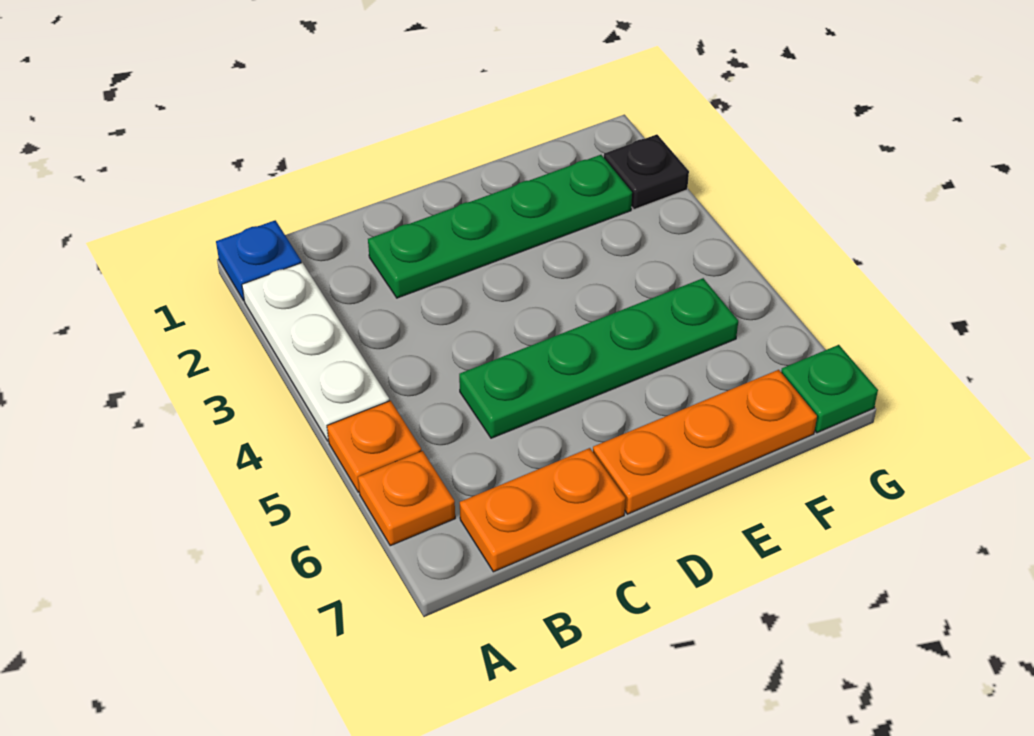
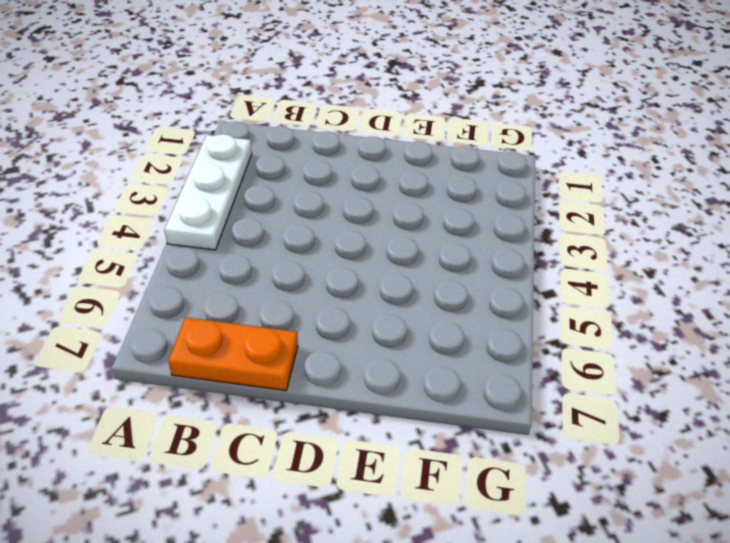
none -> blue 1x1 plate [216,220,301,301]
none -> orange 1x1 plate [327,401,421,492]

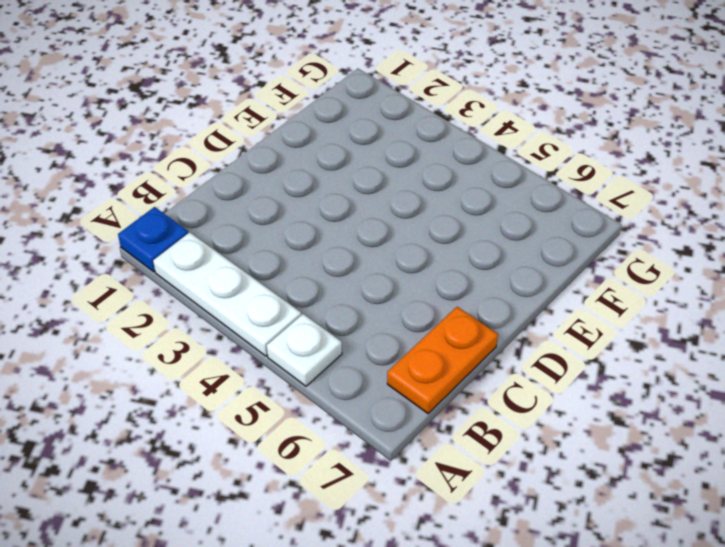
white 1x1 plate [267,314,342,386] -> orange 1x1 plate [327,401,421,492]
none -> orange 1x1 plate [358,451,455,546]
none -> green 1x4 plate [368,155,632,298]

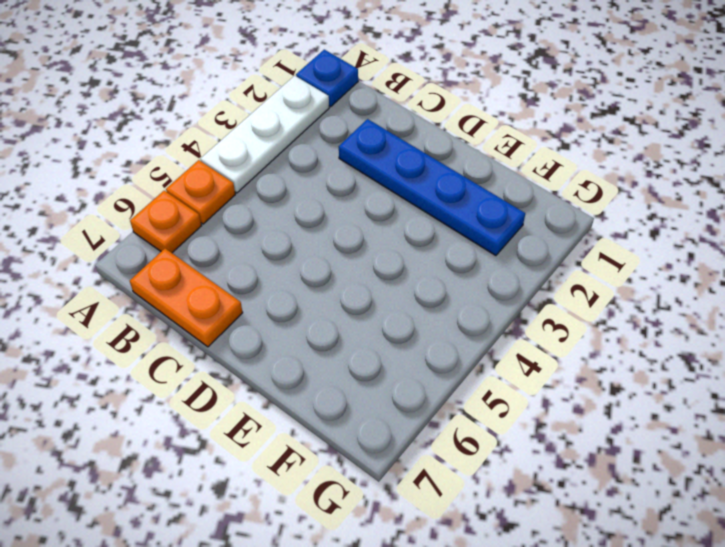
blue 1x4 plate [339,119,525,255] -> green 1x4 plate [368,155,632,298]
none -> green 1x4 plate [459,278,738,438]
none -> orange 1x3 plate [593,370,817,514]

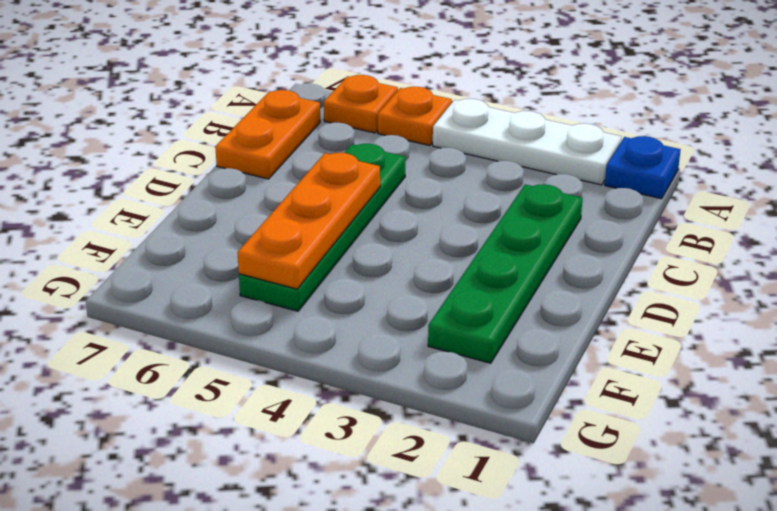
orange 1x3 plate [238,153,380,289] -> orange 1x3 plate moved to [593,370,817,514]
none -> black 1x1 plate [604,134,689,209]
none -> green 1x1 plate [781,345,878,433]

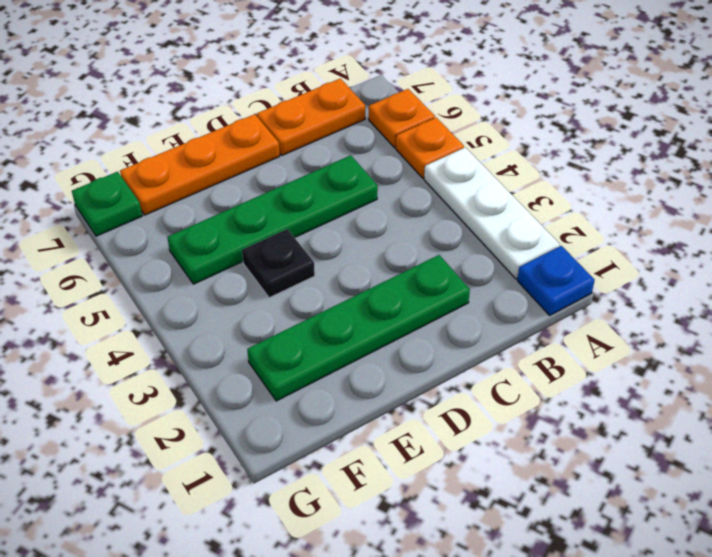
black 1x1 plate [242,229,315,298] -> black 1x1 plate moved to [604,134,689,209]

